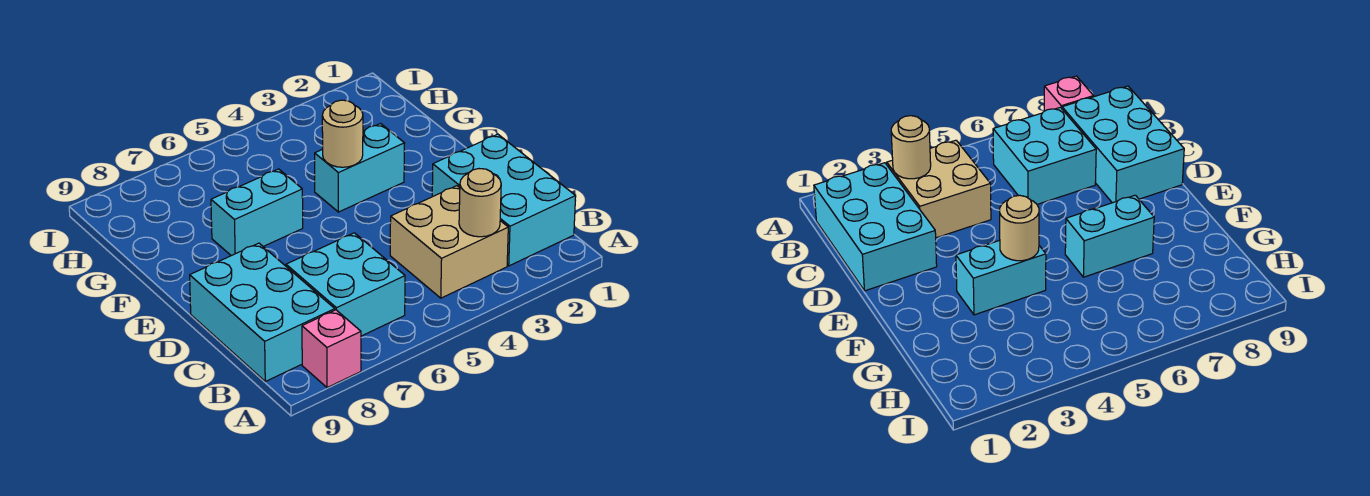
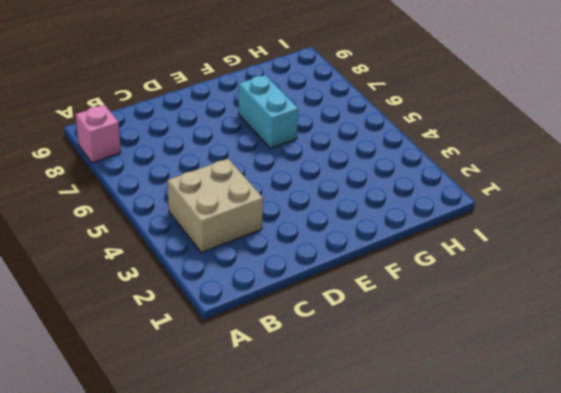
none -> cyan 2x3 brick [432,134,576,266]
none -> cyan 2x2 brick [286,233,405,336]

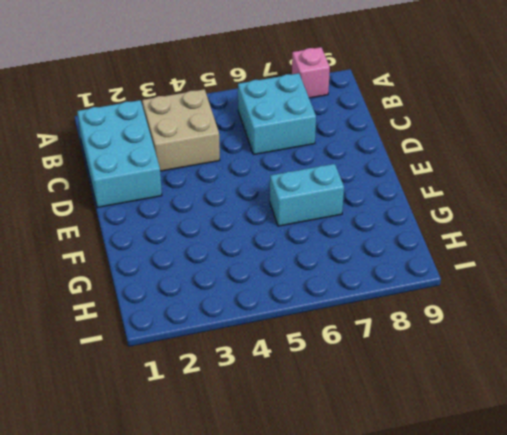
none -> cyan 2x3 brick [190,243,335,381]
none -> cyan 1x2 brick [315,124,404,212]

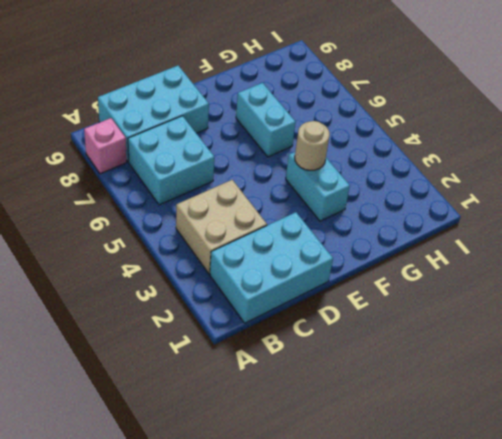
none -> tan 1x1 round brick [459,169,501,237]

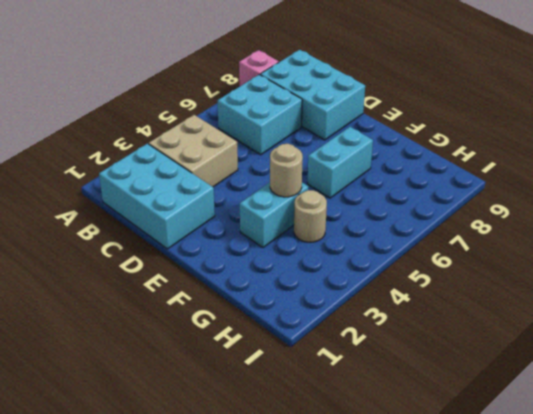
tan 1x1 round brick [294,190,327,242] -> tan 1x1 round brick moved to [459,169,501,237]

